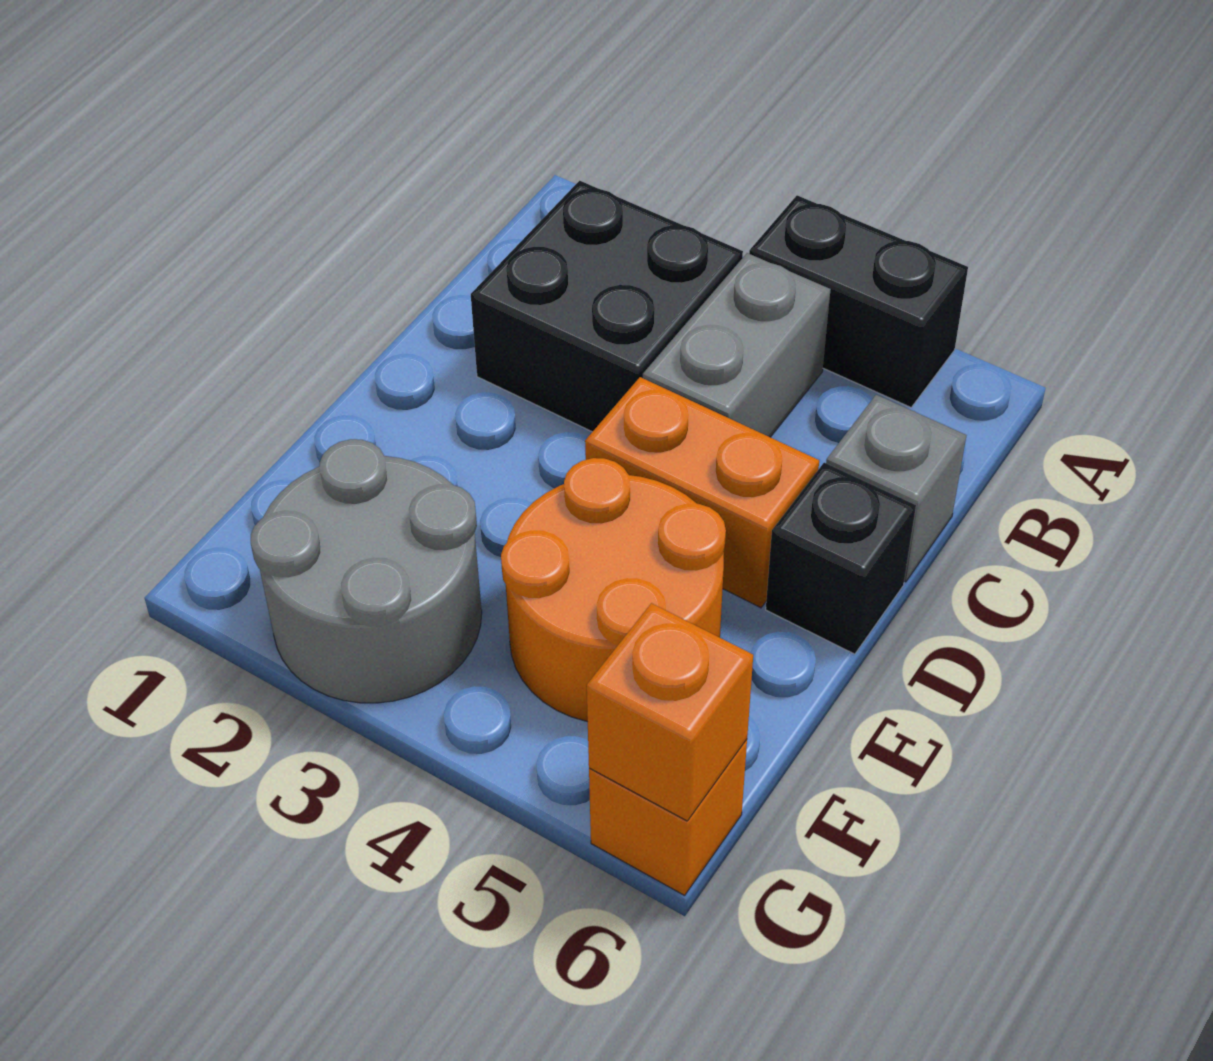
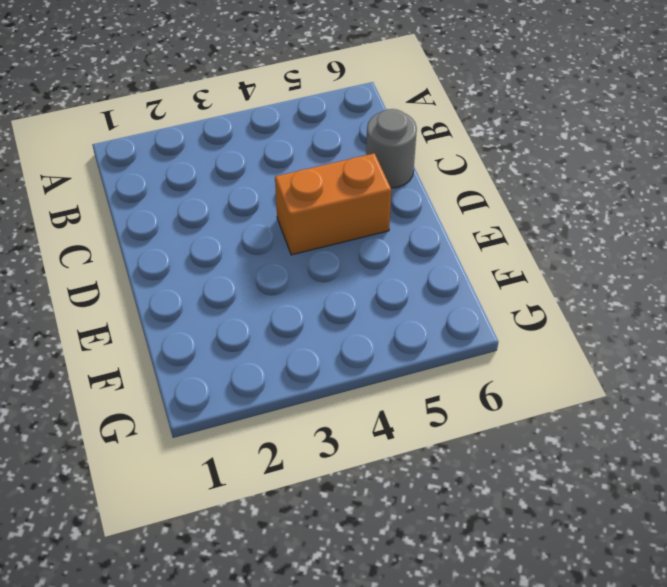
grey 1x1 round brick [366,109,417,188] -> grey 1x1 brick [826,395,966,582]
none -> black 1x2 brick [749,195,968,407]
none -> black 2x2 brick [471,181,743,432]

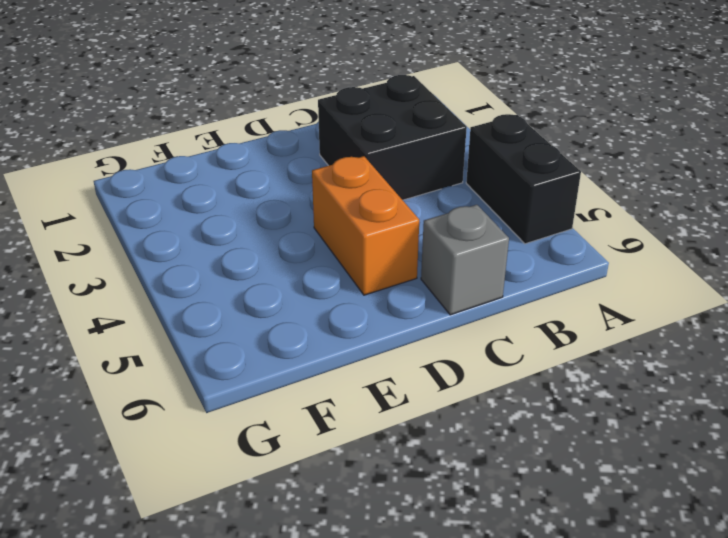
none -> grey 1x2 brick [643,253,831,437]
none -> black 1x1 brick [766,463,916,654]

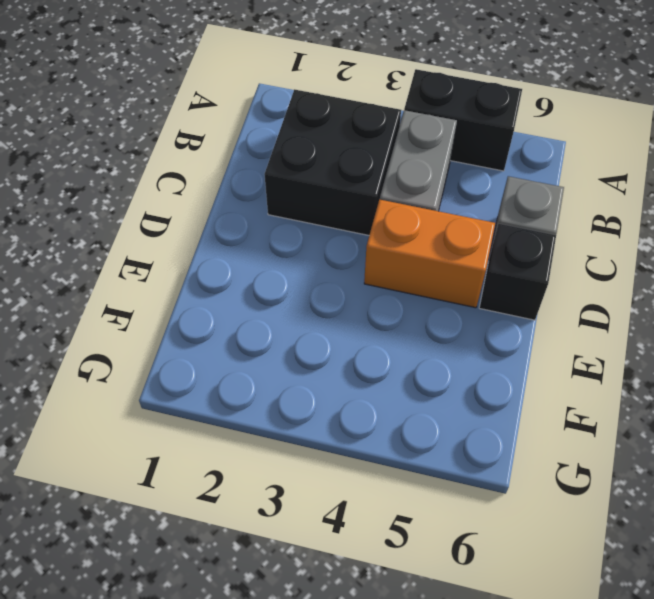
none -> orange 2x2 round brick [501,458,726,722]
none -> grey 2x2 round brick [251,439,482,703]

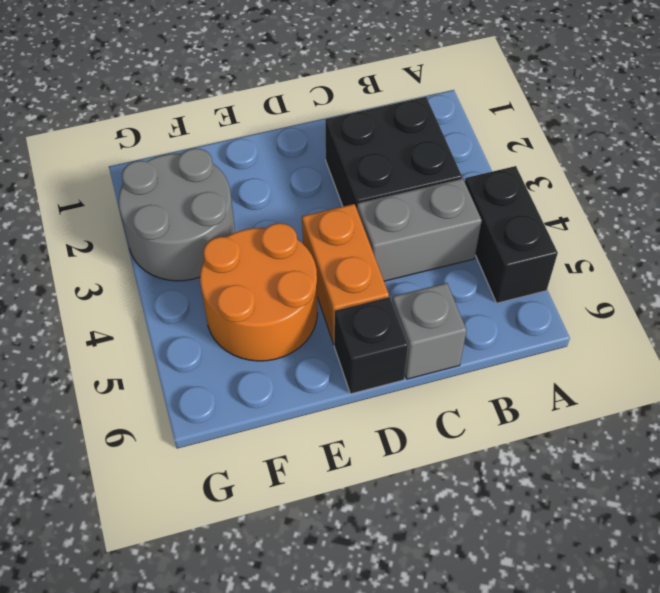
none -> orange 1x1 brick [589,739,747,895]
none -> orange 1x1 brick [587,603,753,821]

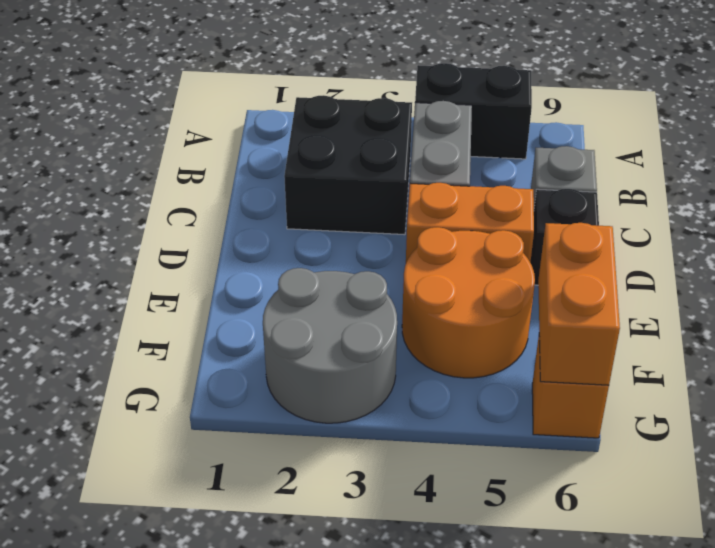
orange 1x2 brick [538,223,620,385] -> orange 1x1 brick [587,603,753,821]

